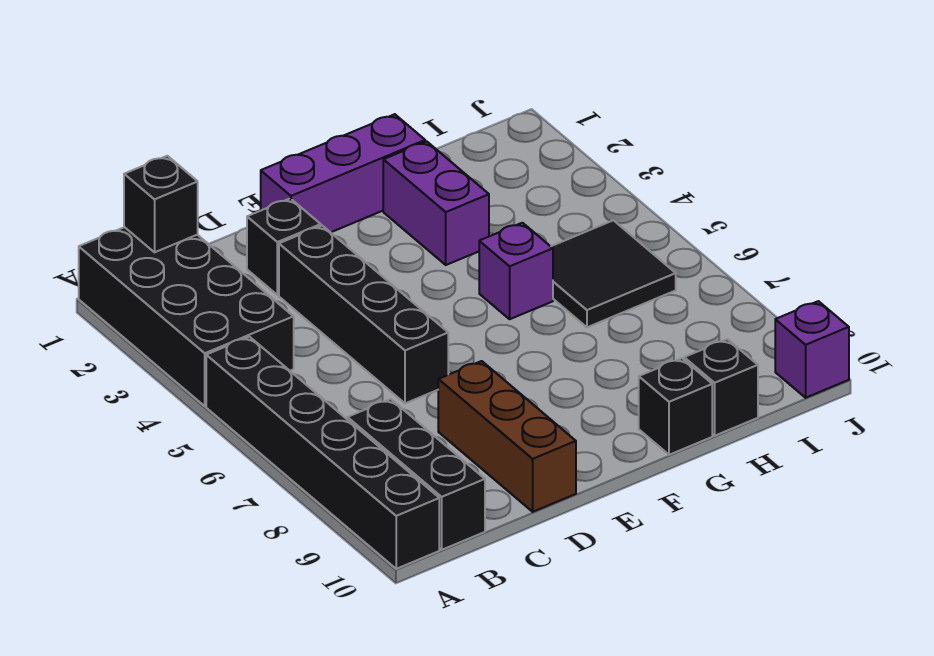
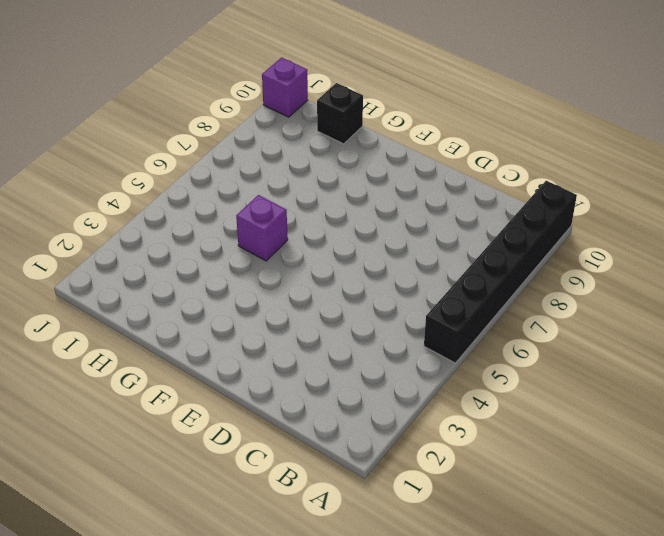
none -> black 2x4 brick [79,227,294,406]
none -> black 1x3 brick [347,399,485,550]
none -> black 1x1 brick [247,198,321,295]

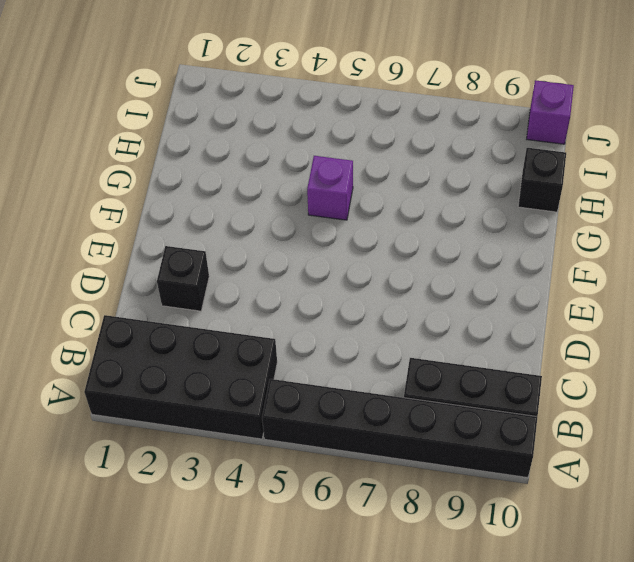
none -> black 1x4 brick [279,226,448,403]
none -> brown 1x3 brick [438,361,576,512]
none -> purple 1x3 brick [261,114,425,232]

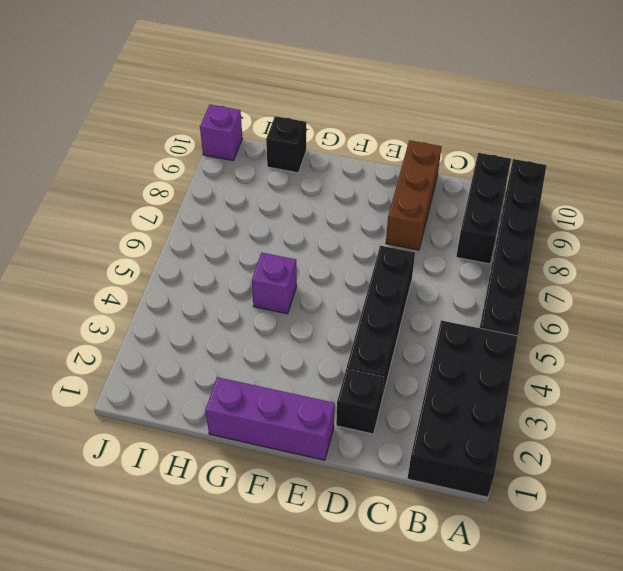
none -> purple 1x2 brick [383,141,489,265]
none -> black 1x1 brick [639,358,712,455]
none -> black 2x2 tile [551,220,676,327]

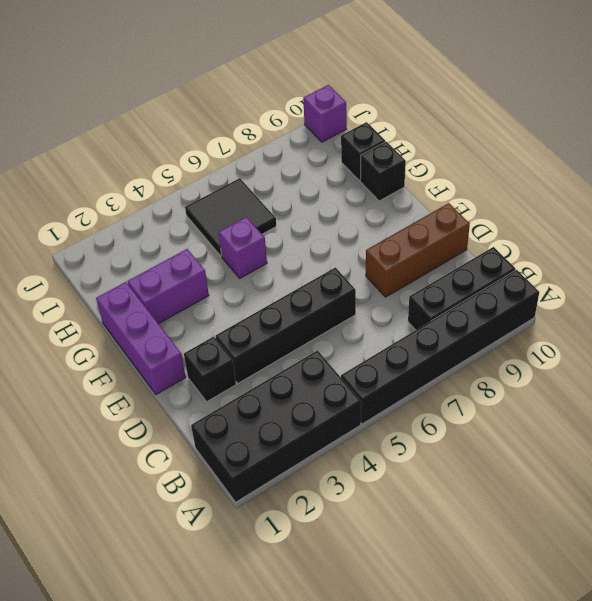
none -> black 1x1 brick [124,156,198,252]

